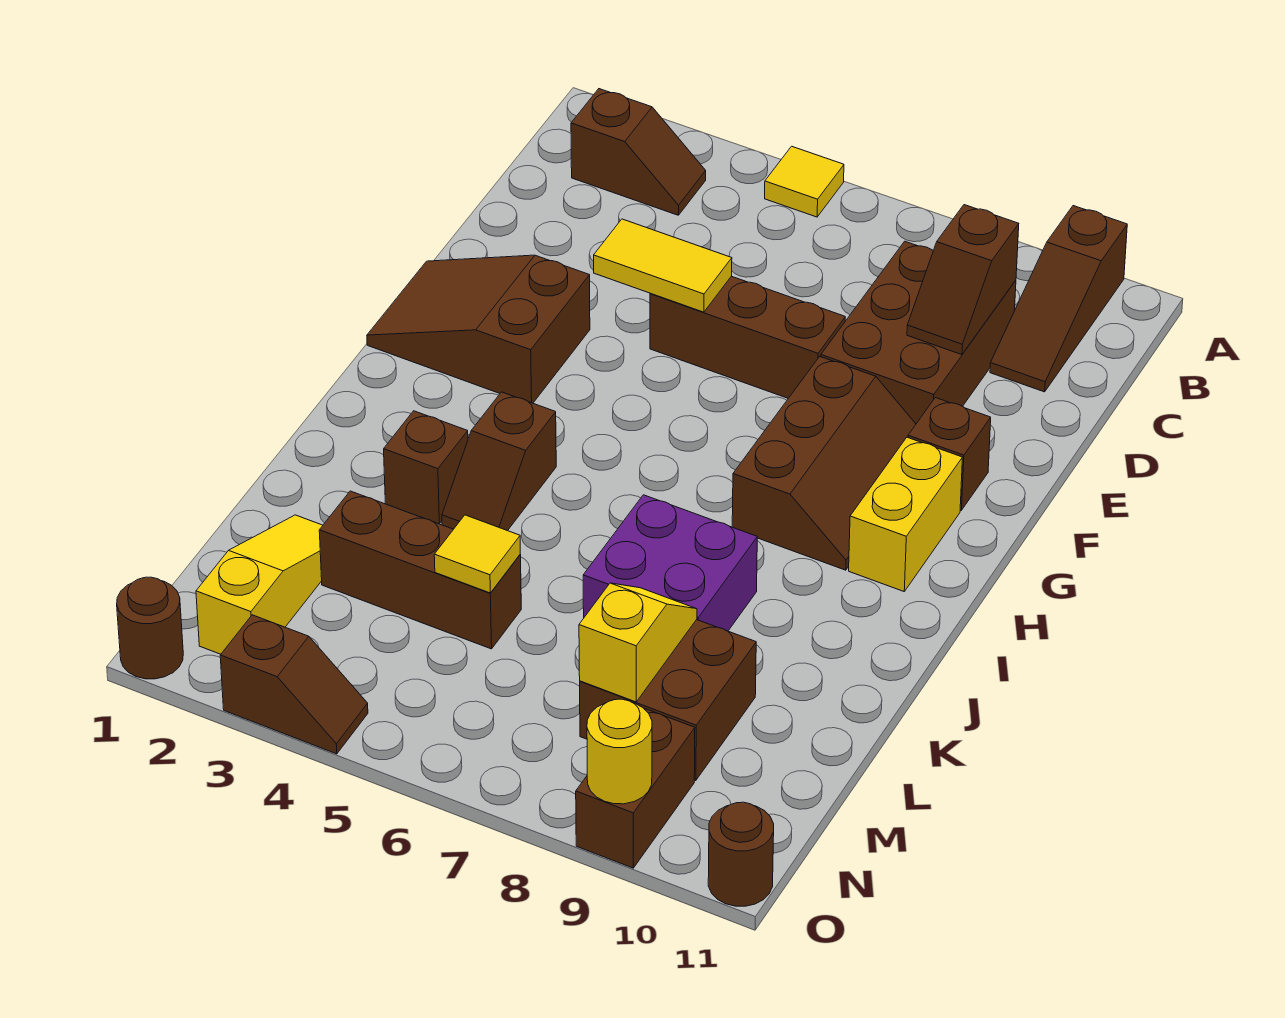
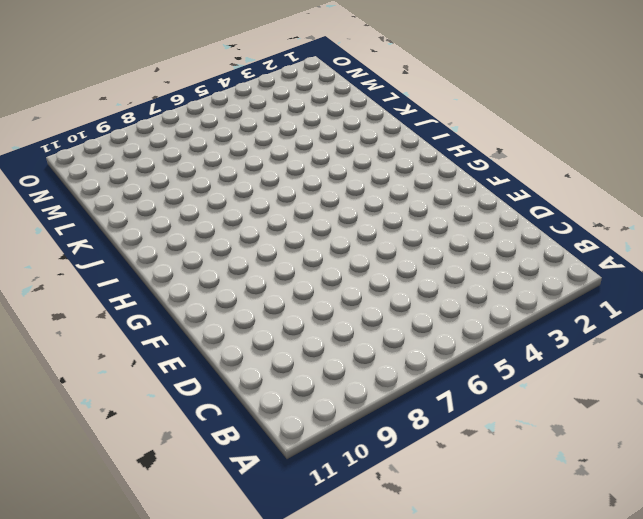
none -> yellow 1x1 tile [765,146,844,217]
none -> brown 1x3 slope [990,206,1127,392]
none -> brown 1x2 slope [571,89,706,215]

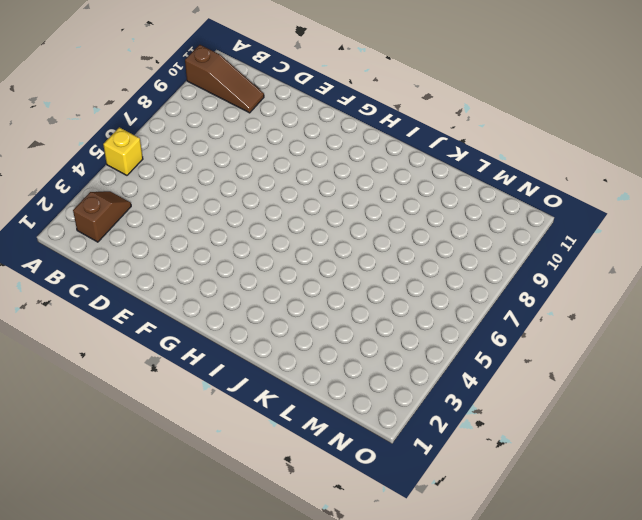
yellow 1x1 brick [103,127,143,175] -> yellow 1x1 tile [765,146,844,217]
none -> brown 2x3 brick [821,241,1016,424]
none -> brown 1x3 brick [650,276,845,398]
none -> brown 2x3 slope [367,255,590,403]

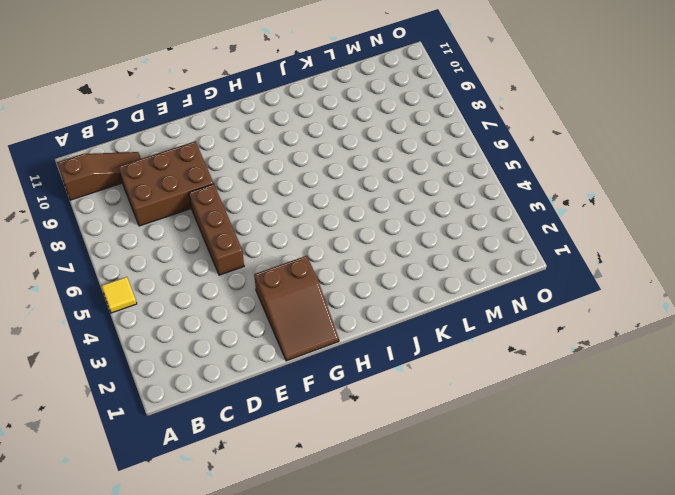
none -> brown 1x2 slope [571,89,706,215]
none -> brown 2x3 slope [732,357,916,570]
none -> brown 1x1 brick [908,398,991,510]

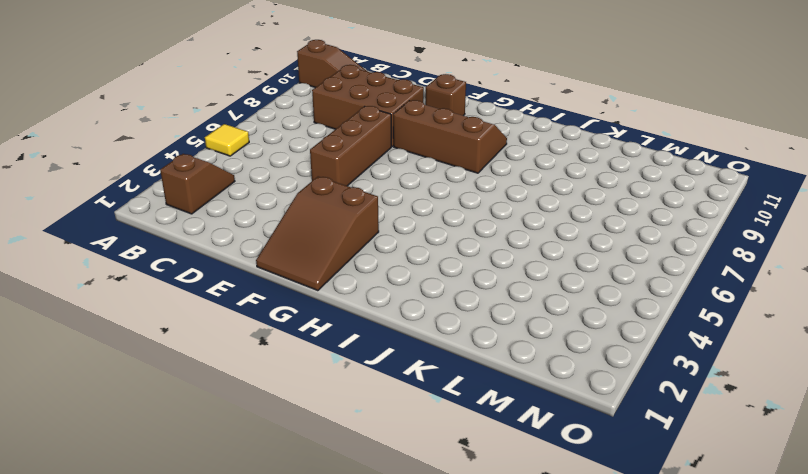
none -> yellow 1x2 brick [849,437,962,591]
none -> brown 1x2 slope [442,392,556,531]
none -> brown 1x1 brick [384,411,468,524]

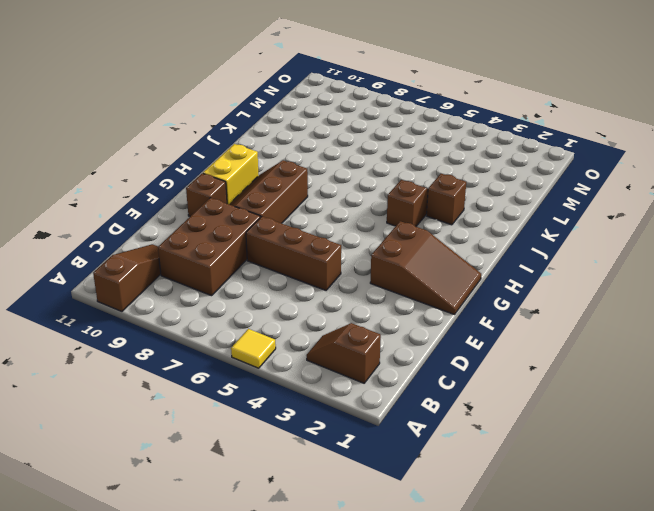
none -> purple 2x2 brick [583,495,757,631]
none -> yellow 1x3 slope [196,515,323,654]
none -> brown 1x3 brick [319,491,521,649]

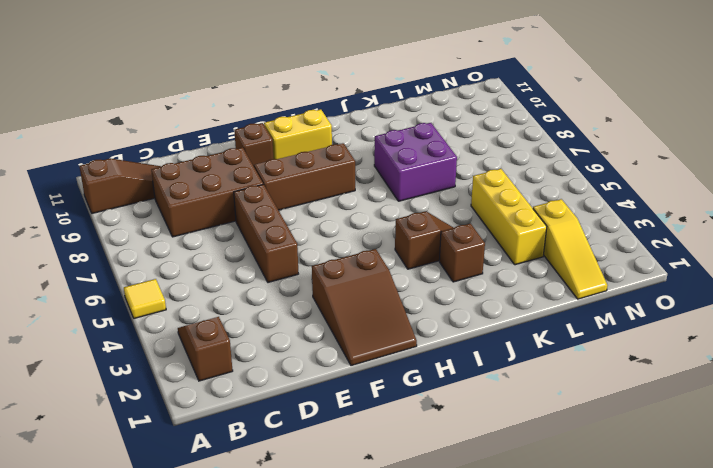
yellow 1x3 brick [471,169,547,265] -> brown 1x3 brick [319,491,521,649]
yellow 1x3 slope [533,199,608,299] -> yellow 1x3 slope turned to [196,515,323,654]
none -> brown 2x2 brick [580,620,756,781]
none -> brown 1x2 brick [576,708,695,868]
none -> brown 1x1 round brick [117,577,183,679]

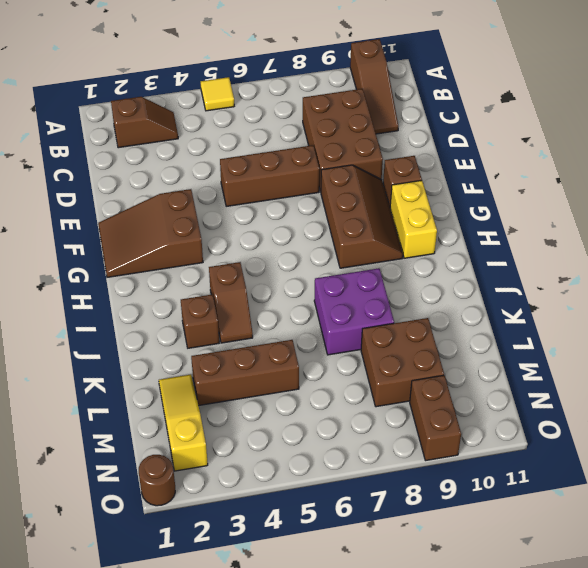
none -> brown 1x2 slope [220,615,368,754]
none -> brown 1x1 round brick [708,802,774,906]
none -> brown 1x2 slope [907,205,1019,355]

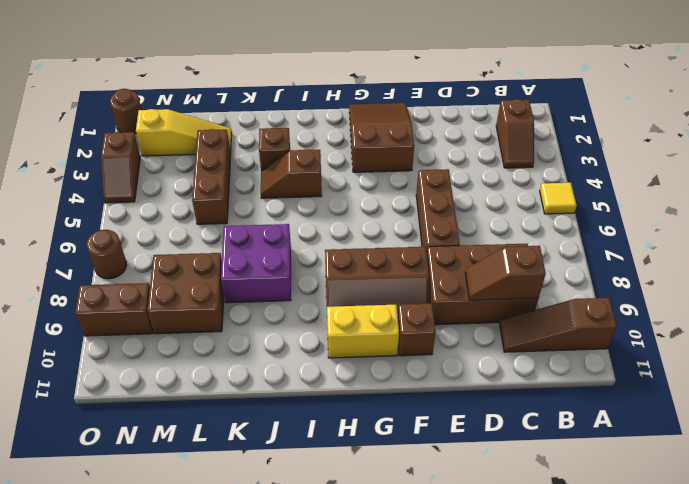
brown 1x1 round brick [87,230,127,279] -> brown 1x1 round brick moved to [708,802,774,906]
none -> yellow 1x2 tile [594,219,732,312]
none -> yellow 1x1 tile [434,515,520,593]
none -> yellow 1x2 slope [579,583,697,702]

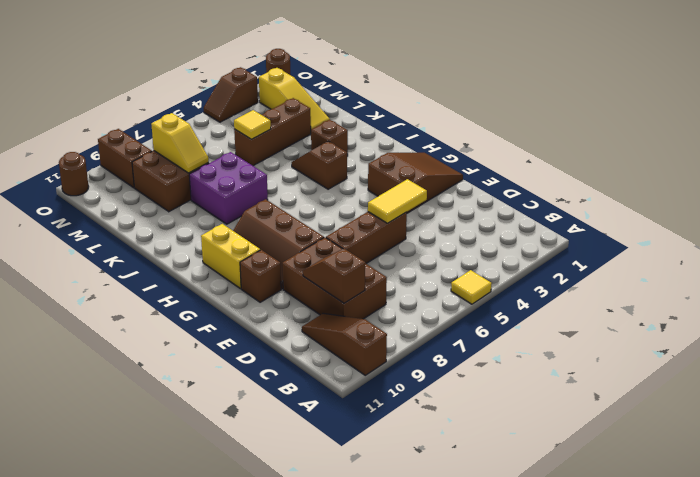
none -> brown 1x2 slope [571,89,706,215]
none -> yellow 1x1 round brick [587,699,652,804]

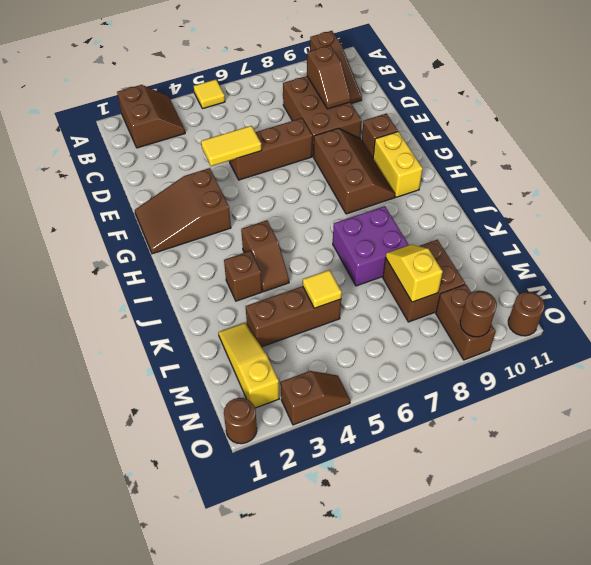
brown 2x2 slope [117,85,185,148] -> brown 1x2 slope [571,89,706,215]
brown 1x1 round brick [460,291,497,337] -> yellow 1x1 round brick [587,699,652,804]

